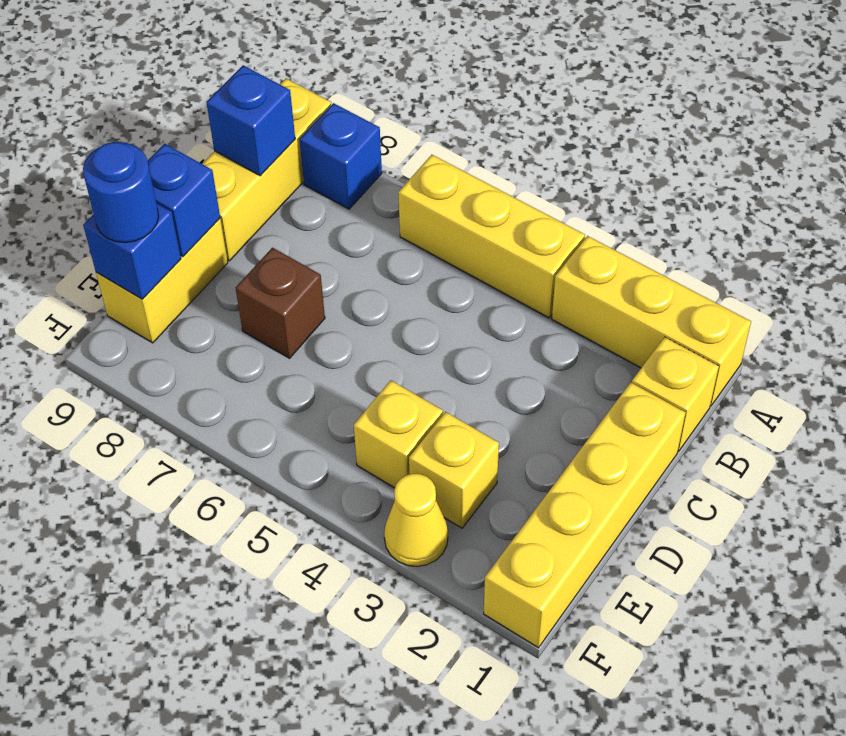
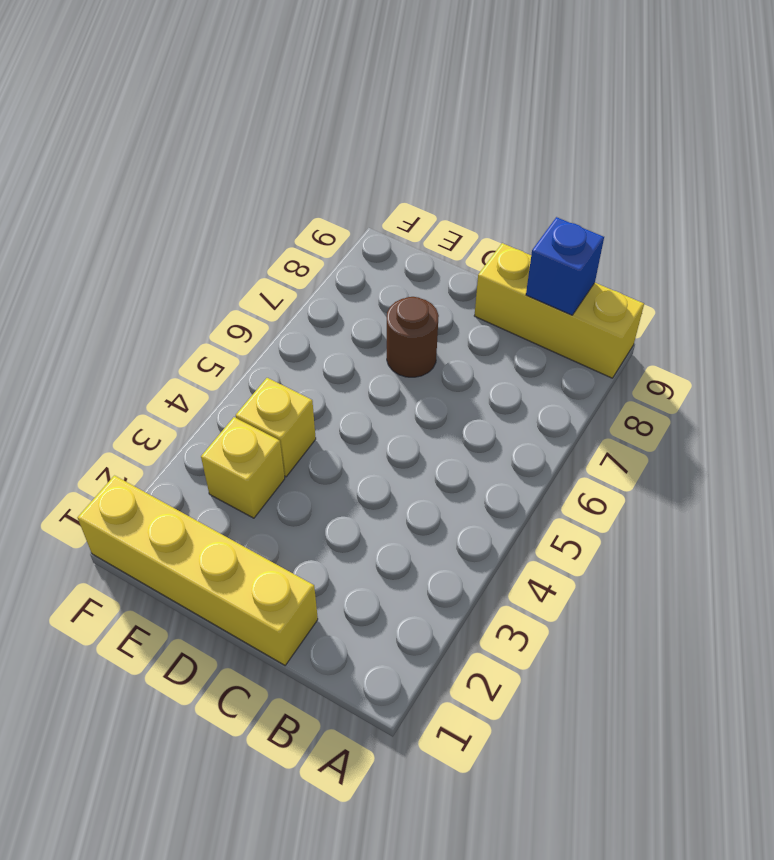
brown 1x1 round brick [387,297,439,377] -> brown 1x1 brick [236,248,325,358]
none -> yellow 1x3 brick [552,236,751,406]
none -> yellow 1x3 brick [398,155,585,318]
none -> blue 1x1 brick [299,103,382,209]

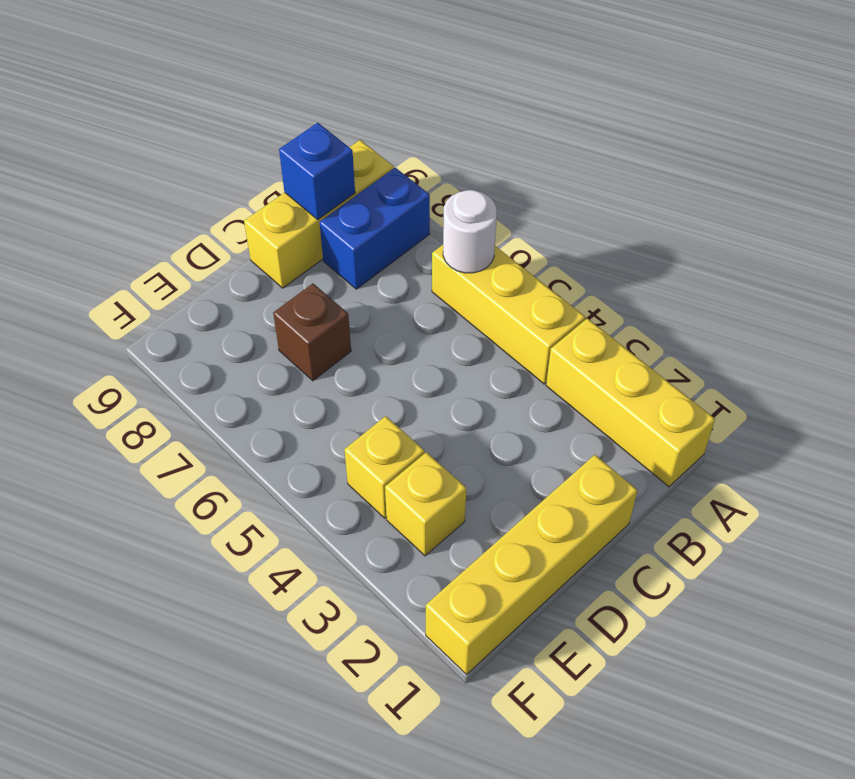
white 1x1 round brick [443,190,497,273] -> none
blue 1x2 brick [320,168,430,289] -> blue 1x1 brick [299,103,382,209]
none -> yellow 1x1 brick [632,337,719,451]
none -> yellow 1x2 brick [96,219,228,343]
none -> yellow 1x1 cone [384,474,448,566]

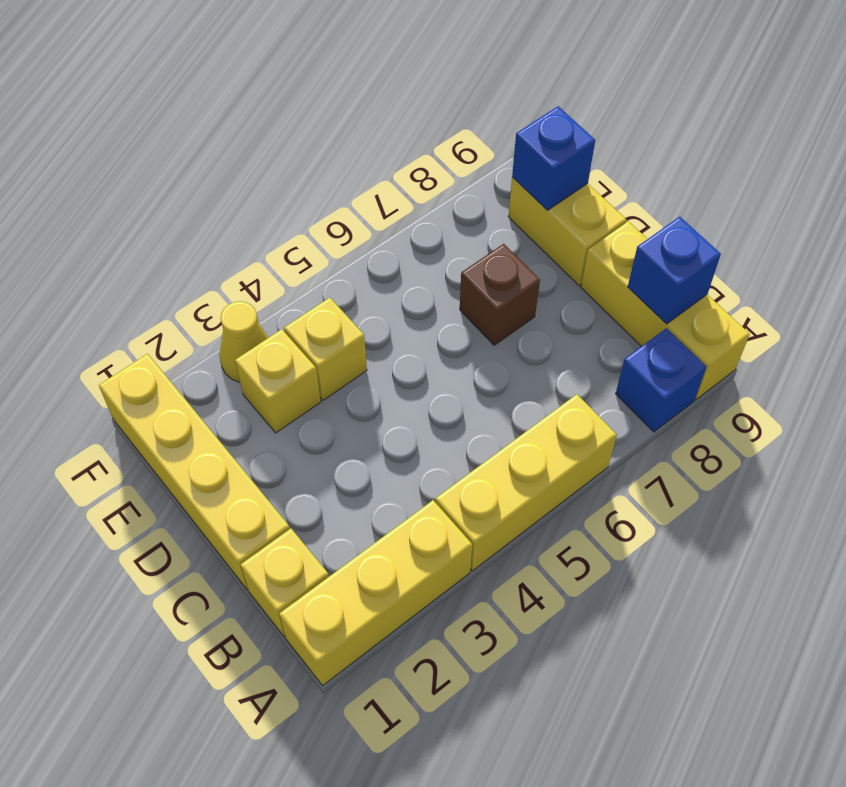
none -> blue 1x1 brick [148,144,220,257]
none -> blue 1x1 round brick [83,142,159,243]

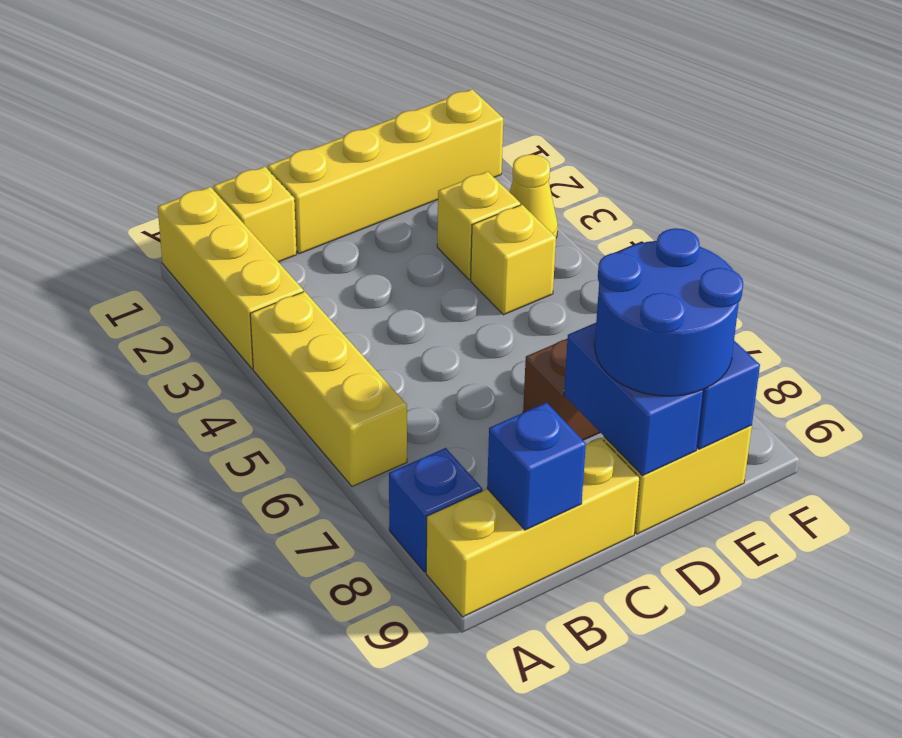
blue 1x2 brick [564,323,703,476] -> blue 1x1 brick [148,144,220,257]
blue 2x2 round brick [595,228,743,396] -> blue 1x1 round brick [83,142,159,243]

